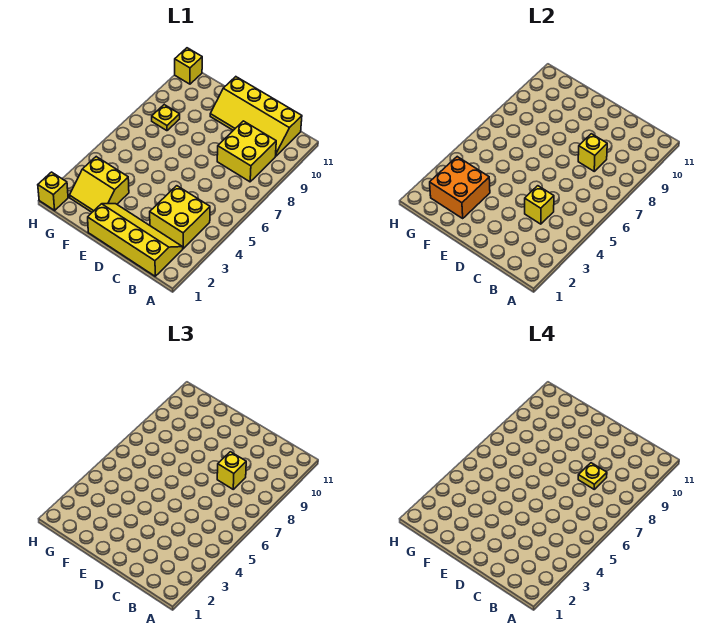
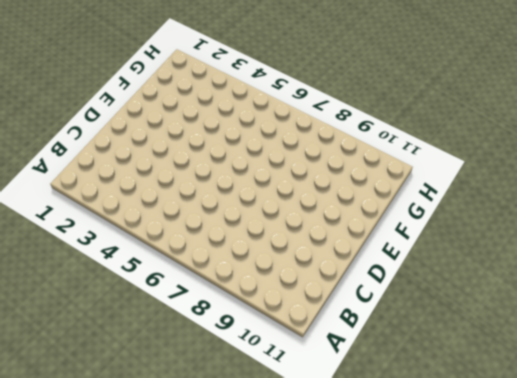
none -> yellow 2x4 slope [88,204,183,276]
none -> yellow 2x2 brick [150,186,210,249]
none -> yellow 2x2 brick [217,121,276,182]

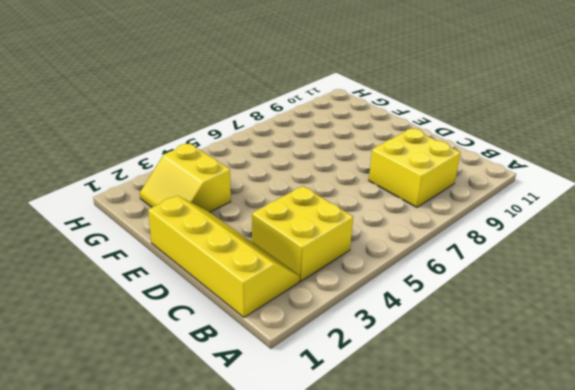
none -> yellow 2x4 slope [210,77,302,156]
none -> yellow 1x1 plate [152,105,180,131]
none -> yellow 1x1 brick [38,172,68,210]

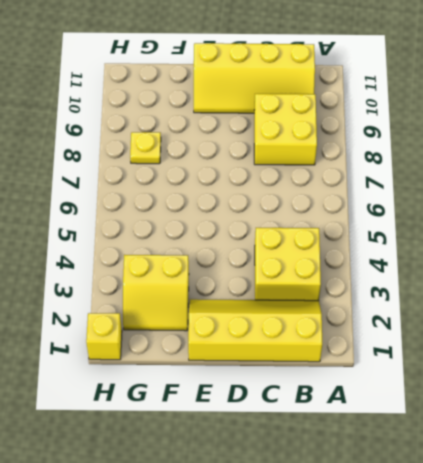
none -> yellow 1x1 brick [175,48,202,84]
none -> yellow 1x1 brick [525,186,554,224]
none -> yellow 1x1 brick [578,134,607,171]

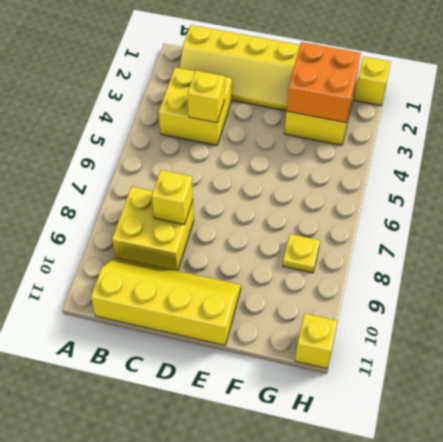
none -> yellow 1x1 brick [217,452,246,489]
none -> yellow 1x1 plate [578,463,607,489]

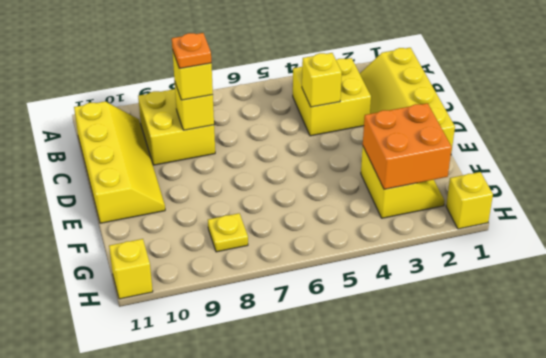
orange 1x1 plate [172,33,211,69] -> yellow 1x1 plate [578,463,607,489]

